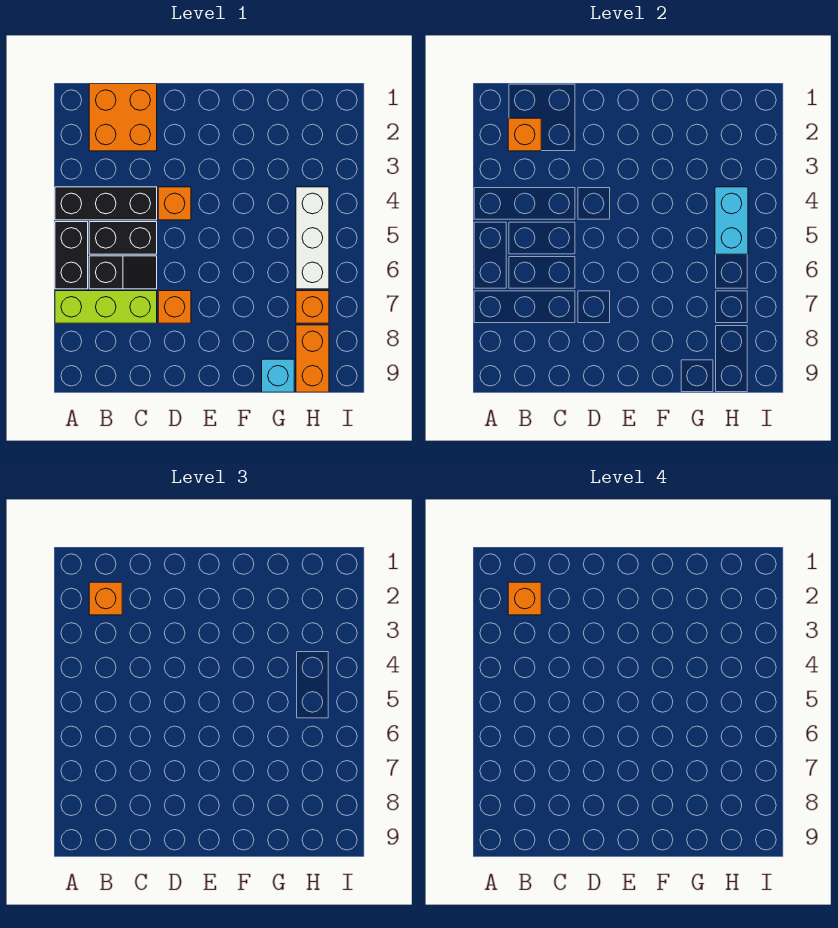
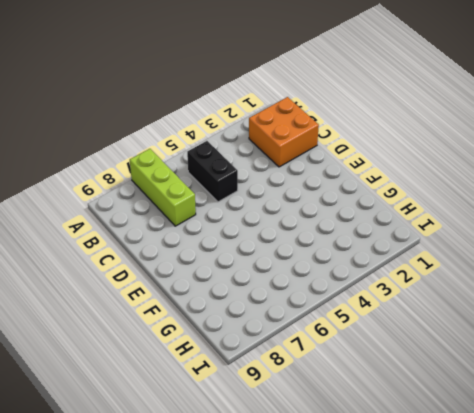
none -> black 1x3 brick [55,187,157,220]
none -> black 1x2 brick [55,222,88,289]
none -> black 1x2 slope [89,256,157,289]

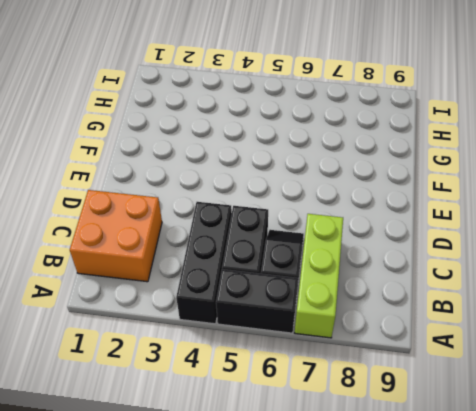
none -> orange 1x1 brick [158,187,191,220]
none -> orange 1x1 brick [158,291,191,323]
none -> cyan 1x1 brick [262,359,294,392]

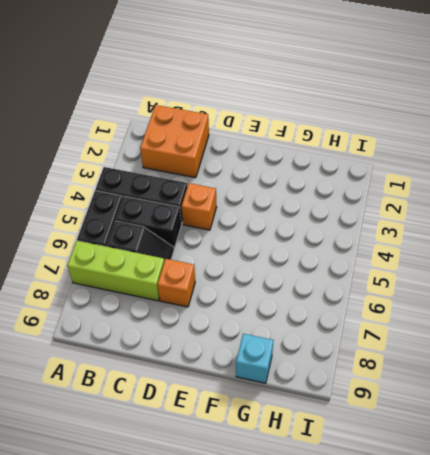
none -> white 1x3 brick [296,187,329,289]
none -> orange 1x1 brick [296,291,329,323]
none -> orange 1x2 brick [296,325,329,392]

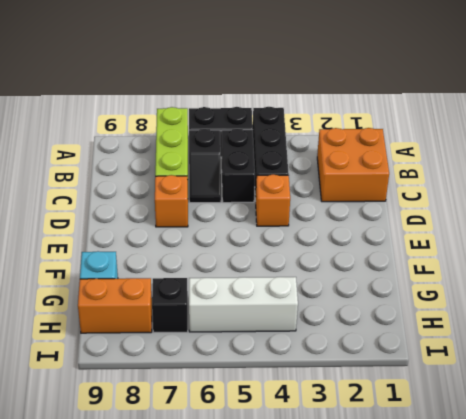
black 1x1 brick [152,278,188,332] -> orange 1x1 brick [296,291,329,323]
none -> orange 1x1 brick [508,118,541,151]
none -> cyan 1x2 brick [715,187,748,254]
none -> orange 1x1 brick [89,582,122,615]

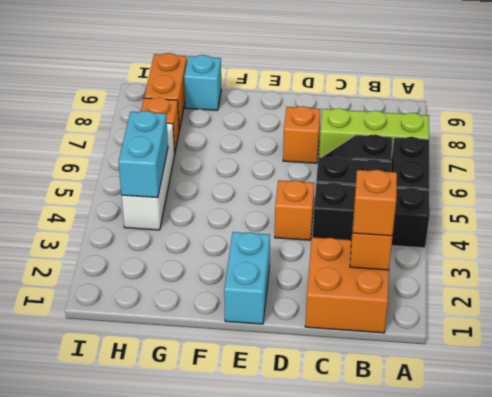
cyan 1x2 brick [224,232,270,324] -> none
none -> orange 1x1 brick [508,582,541,615]

